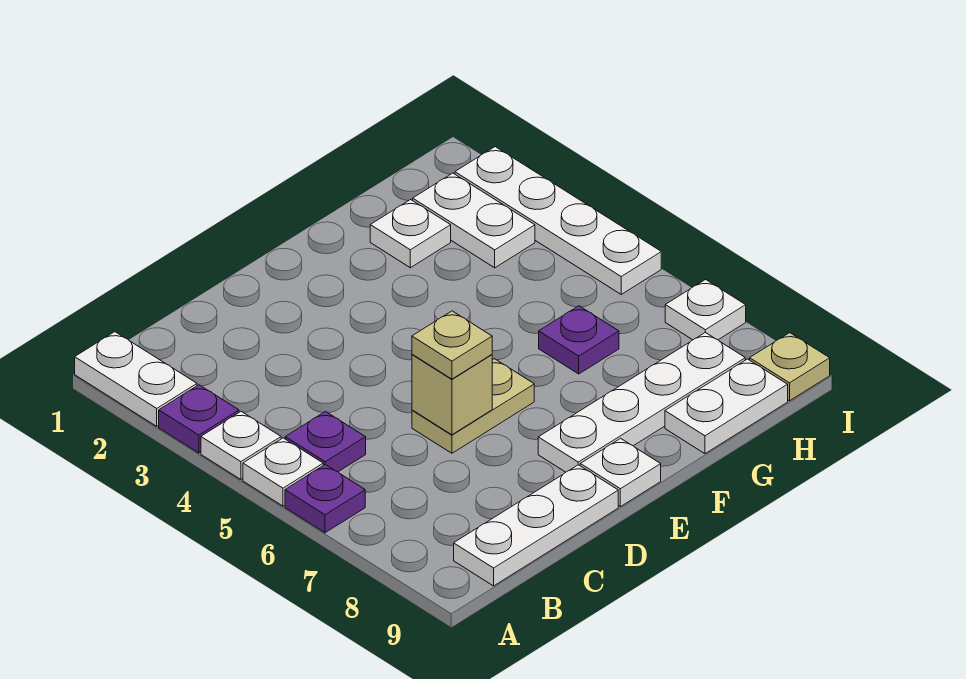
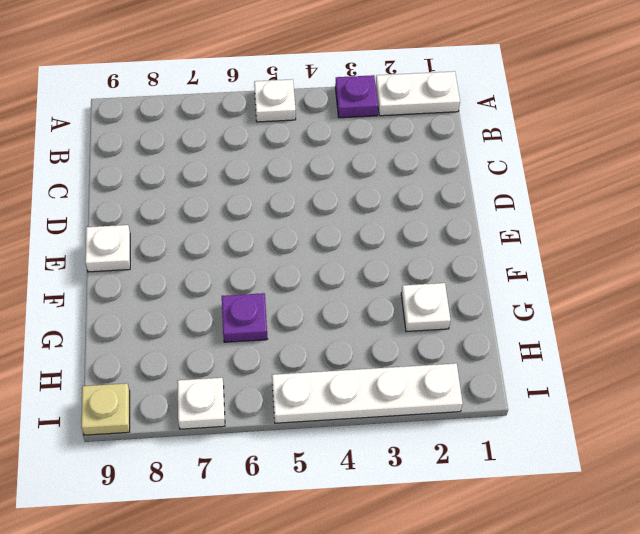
none -> white 1x1 plate [201,412,281,479]
none -> purple 1x1 plate [285,465,365,533]
none -> purple 1x1 plate [285,412,366,472]

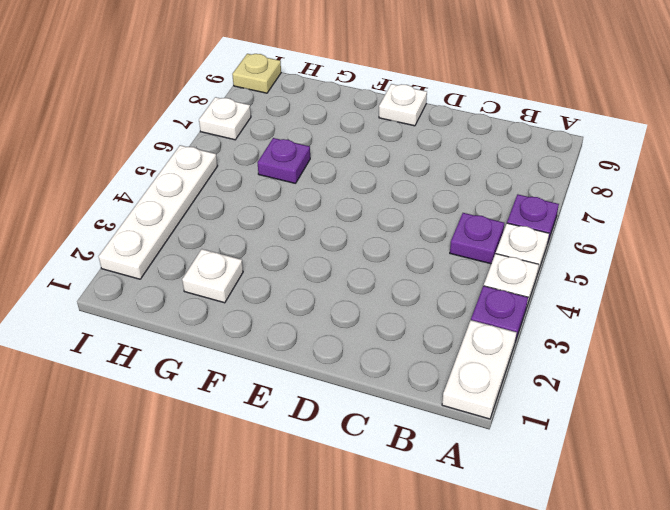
none -> white 1x3 plate [454,465,618,586]
none -> tan 1x2 plate [412,359,534,453]
none -> white 1x4 plate [538,332,745,472]

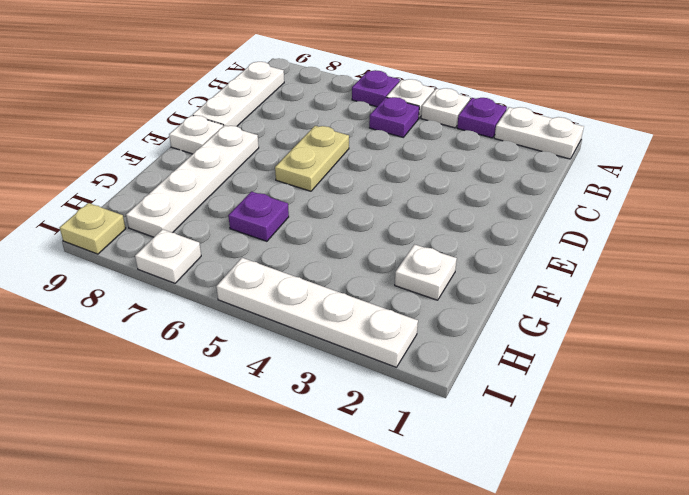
none -> white 1x2 plate [665,359,788,454]
none -> white 1x2 plate [413,173,535,268]
none -> tan 1x1 brick [412,354,492,435]

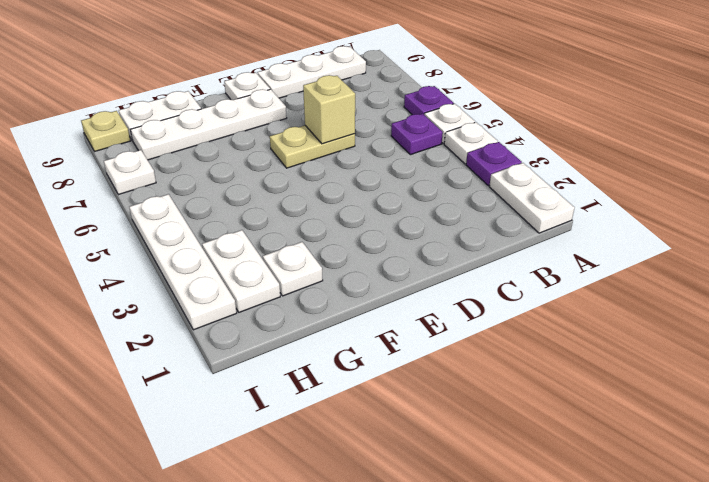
none -> purple 1x1 plate [539,306,619,374]
none -> tan 1x1 plate [412,311,492,379]

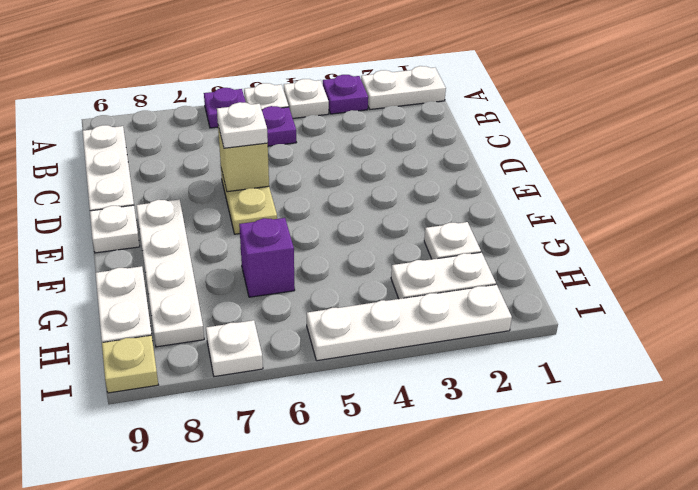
white 1x1 plate [217,102,268,148] -> tan 1x1 plate [412,311,492,379]
purple 1x1 brick [239,218,295,297] -> purple 1x1 plate [539,306,619,374]

